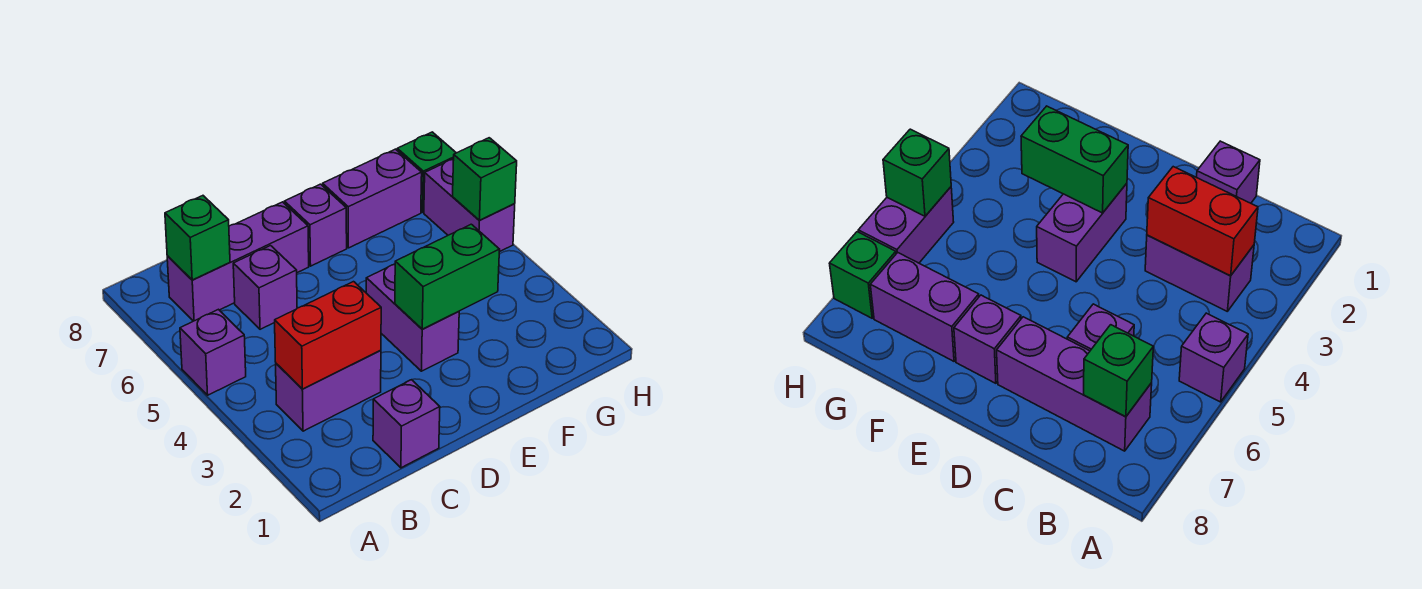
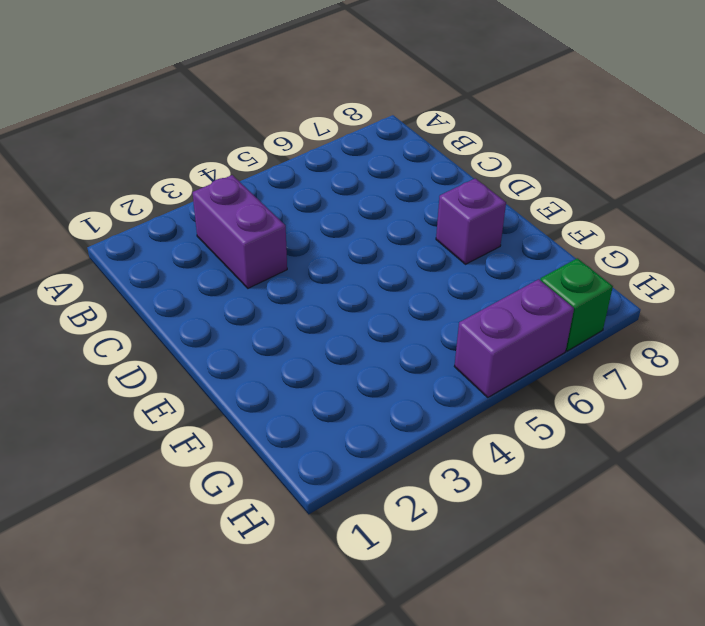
none -> purple 1x1 brick [180,309,246,395]
none -> purple 1x3 brick [167,202,309,321]
none -> purple 1x1 brick [373,380,440,468]

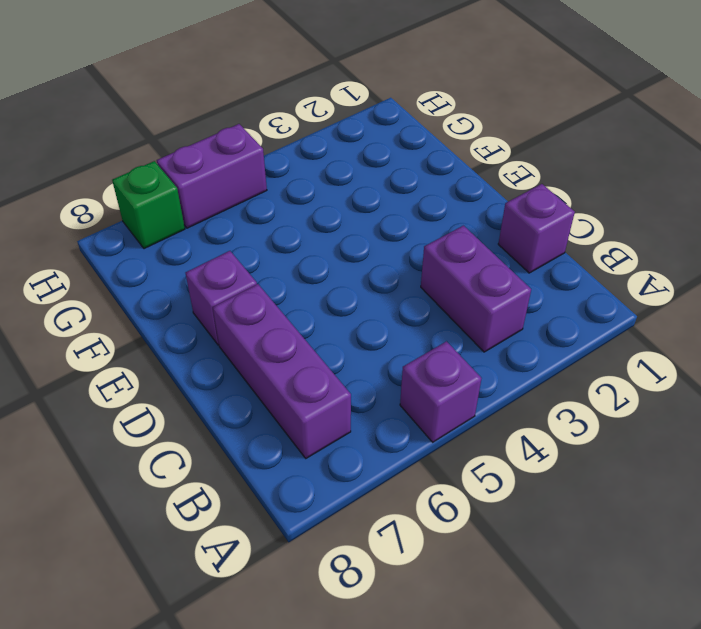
none -> purple 1x1 brick [233,246,297,329]
none -> purple 1x2 brick [366,264,459,371]
none -> purple 1x2 brick [323,149,422,248]

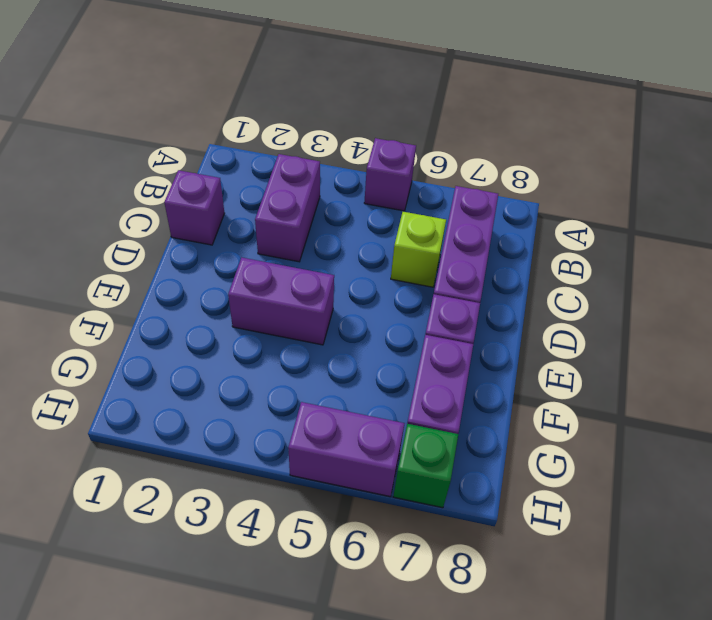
lime 1x1 brick [391,212,446,287] -> purple 1x1 brick [233,246,297,329]
none -> red 1x2 brick [275,282,381,389]
none -> green 1x1 brick [165,196,230,280]
none -> green 1x2 brick [395,224,500,329]

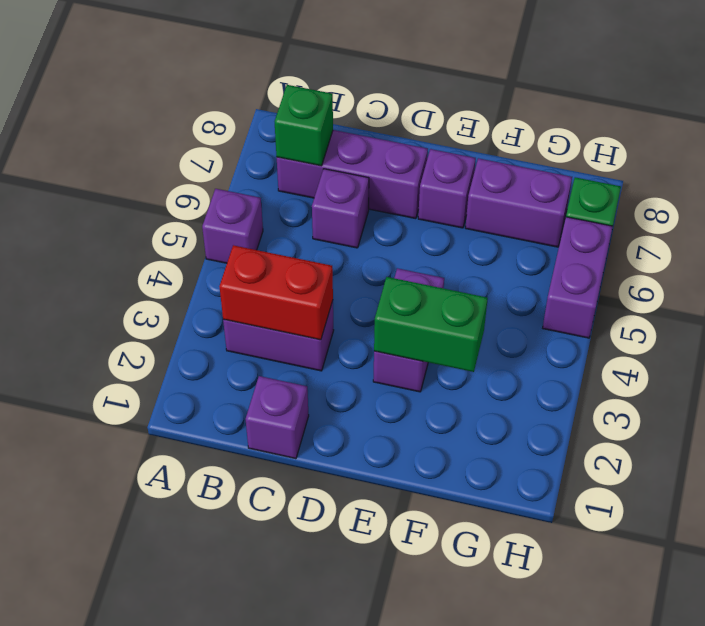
none -> green 1x1 brick [453,138,517,220]

